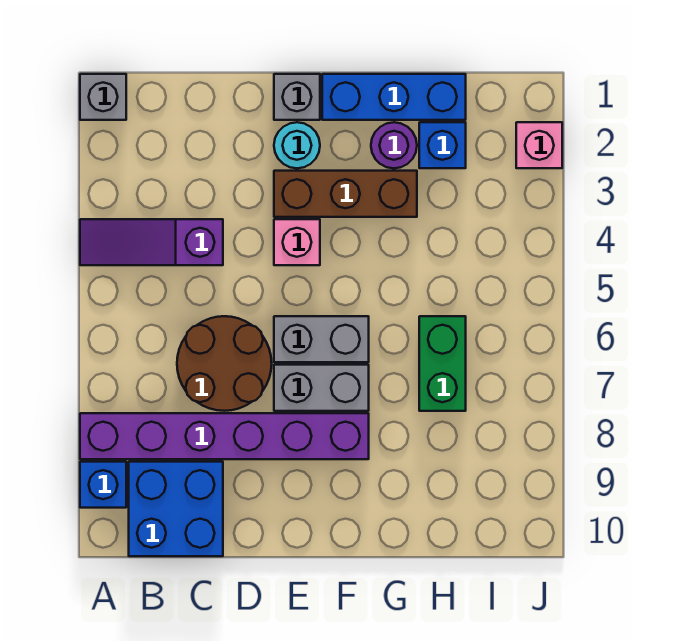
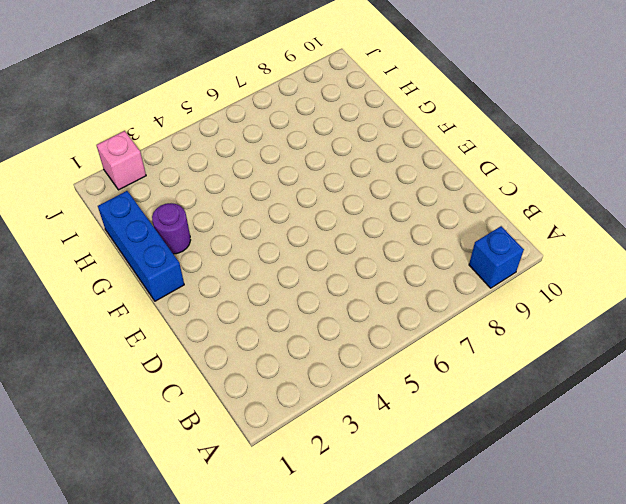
none -> grey 1x1 brick [80,74,126,120]
none -> purple 1x3 slope [80,219,223,265]
none -> purple 1x6 brick [80,413,369,459]

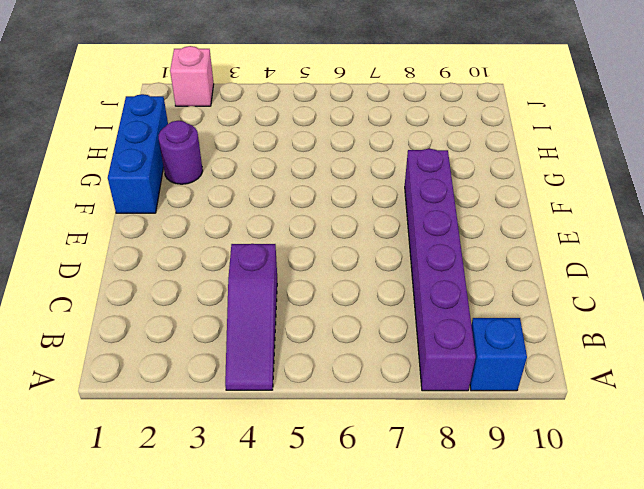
none -> grey 1x1 brick [80,74,126,120]
none -> blue 2x2 brick [129,462,223,556]
none -> brown 2x2 round brick [177,316,272,411]

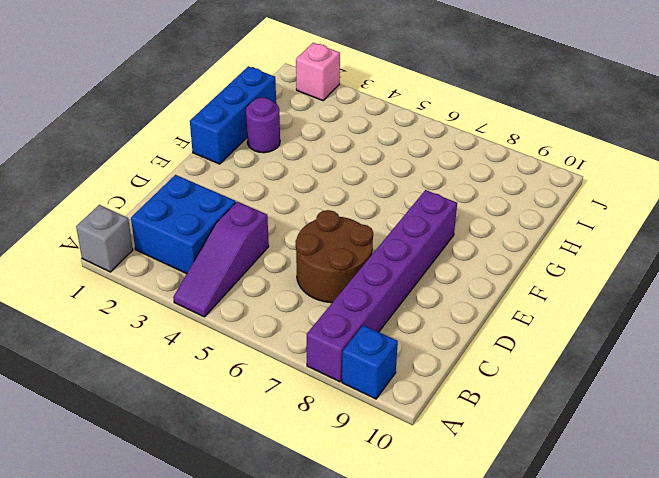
blue 2x2 brick [131,175,236,274] -> blue 2x2 brick moved to [129,462,223,556]
none -> grey 1x1 brick [274,74,320,120]
none -> cyan 1x1 round brick [274,122,320,168]
none -> brown 1x3 brick [274,171,417,217]

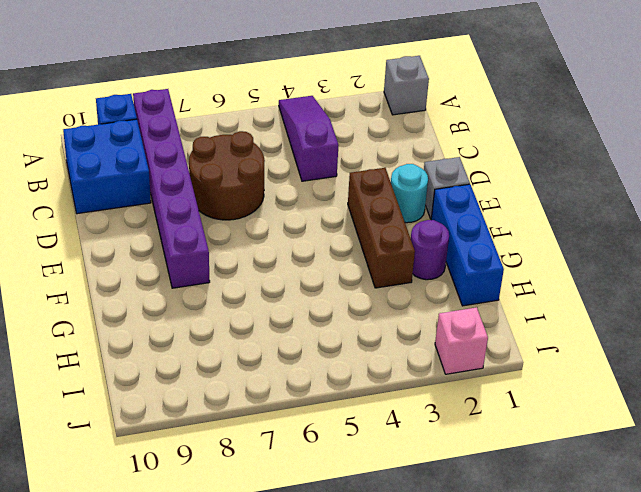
none -> pink 1x1 brick [274,219,320,265]
none -> grey 1x2 brick [274,316,369,362]
none -> grey 1x2 brick [274,365,369,411]

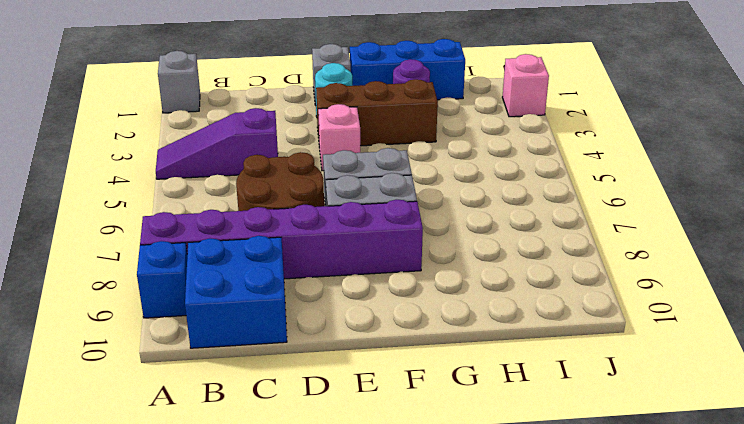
none -> blue 1x1 brick [419,122,466,168]
none -> green 1x2 brick [419,316,466,411]

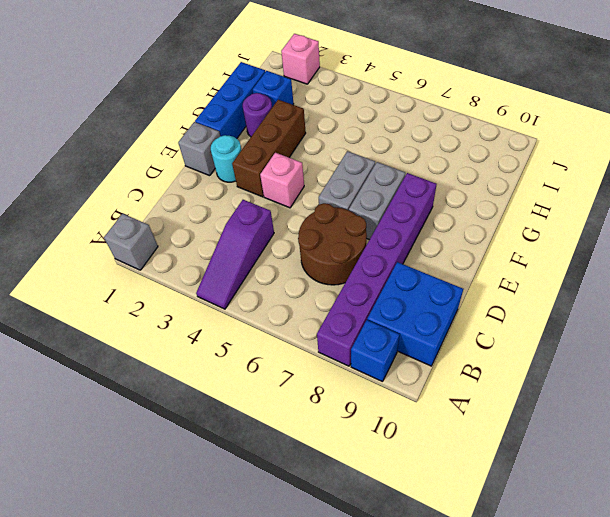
none -> green 1x2 brick [419,316,466,411]

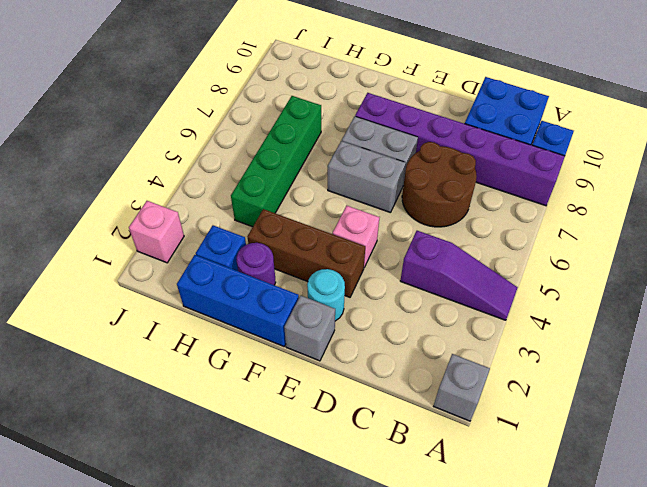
green 1x4 brick [231,96,321,227] -> green 1x2 brick [419,316,466,411]

